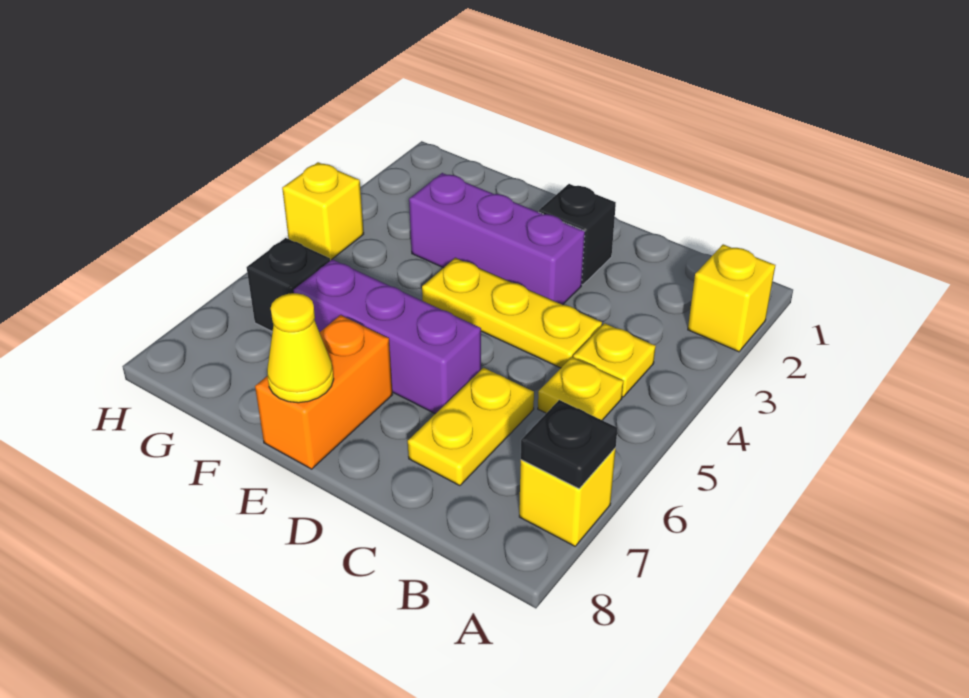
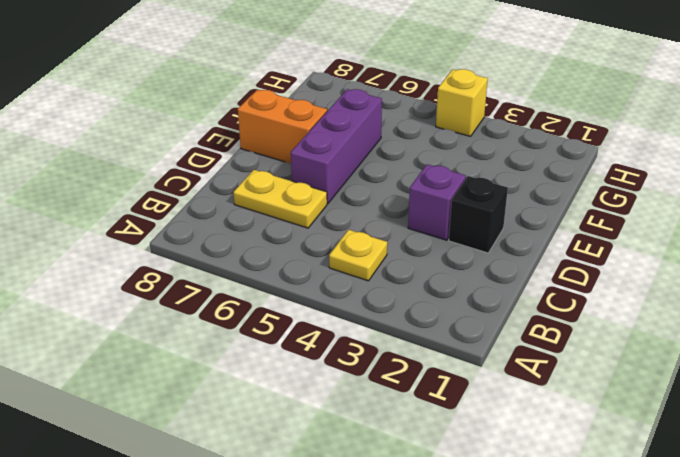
purple 1x1 brick [408,164,466,240] -> purple 1x3 brick [409,173,585,305]
none -> yellow 1x1 brick [688,244,775,352]
none -> yellow 1x1 brick [519,448,616,546]
none -> yellow 1x1 plate [538,357,623,420]

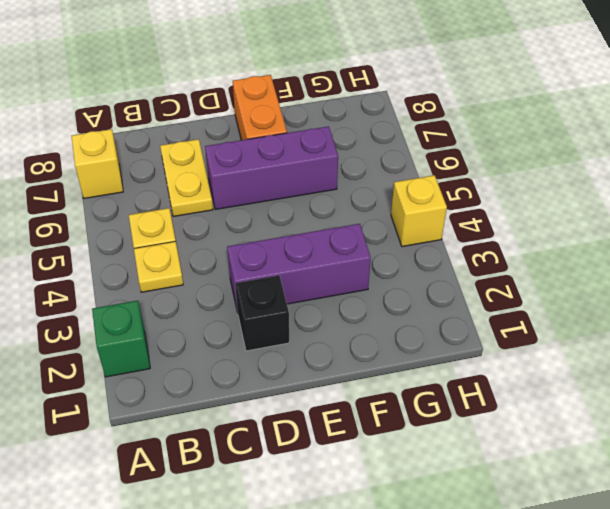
green 1x1 brick [92,301,150,377] -> yellow 1x1 brick [688,244,775,352]
none -> yellow 1x3 plate [422,258,602,368]
none -> black 1x1 brick [247,238,330,331]
none -> black 1x1 plate [521,400,617,489]

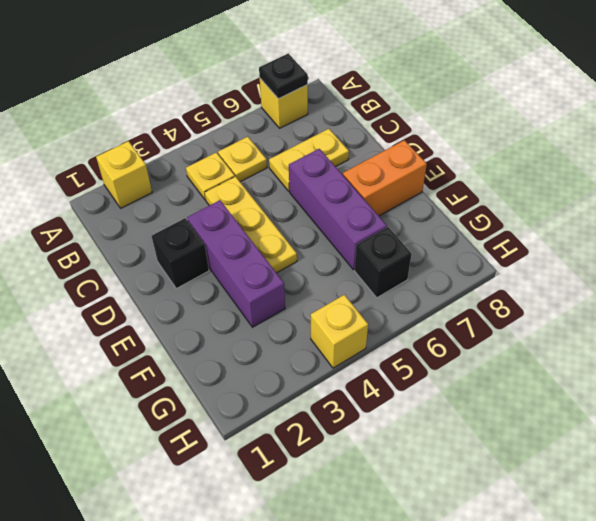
none -> yellow 1x1 cone [267,293,334,403]

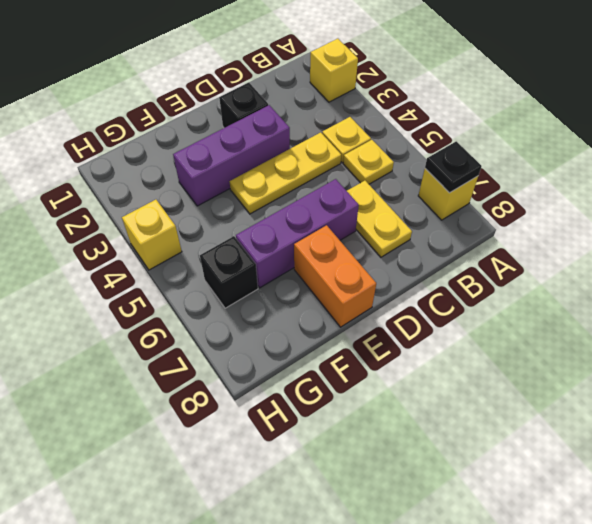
none -> yellow 1x1 cone [267,293,334,403]

